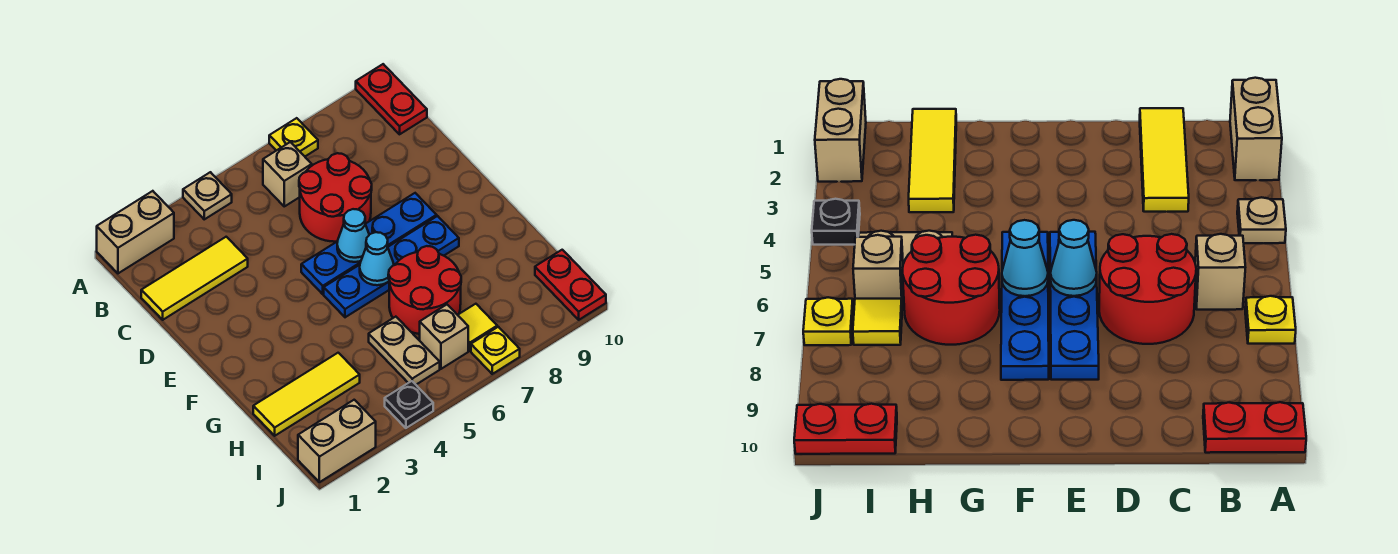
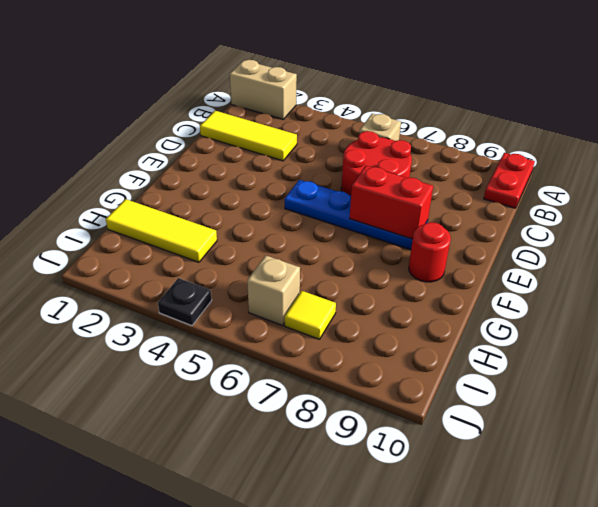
red 1x2 brick [350,166,433,239] -> none
red 1x1 round brick [409,222,451,282] -> none
none -> tan 1x1 plate [183,172,232,219]
none -> yellow 1x1 plate [269,118,318,156]
none -> blue 1x4 plate [324,216,459,317]

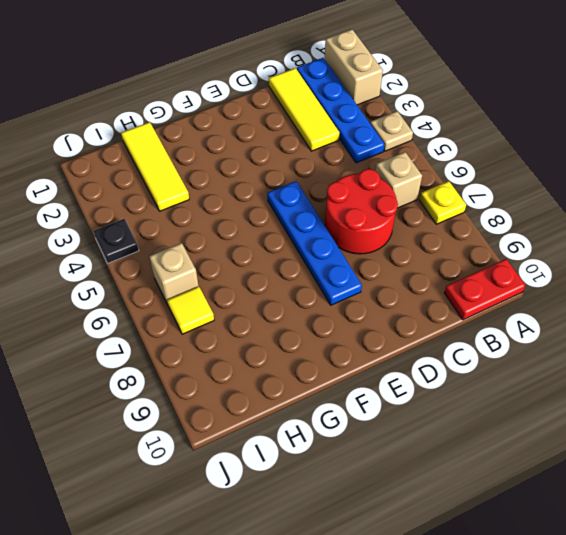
blue 1x4 plate [297,58,385,163] -> blue 1x4 plate moved to [324,216,459,317]
none -> red 2x2 round brick [388,246,461,334]
none -> tan 1x2 plate [369,317,440,385]
none -> red 1x2 plate [535,250,606,320]

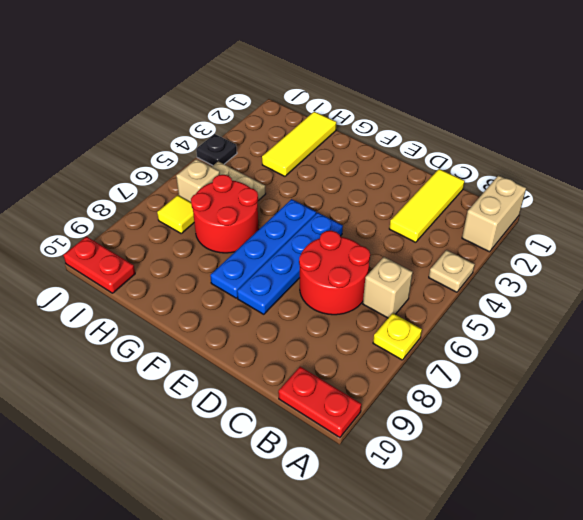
none -> tan 1x2 brick [298,400,376,482]
none -> yellow 1x1 plate [471,327,520,374]
none -> cyan 1x1 cone [337,209,369,262]

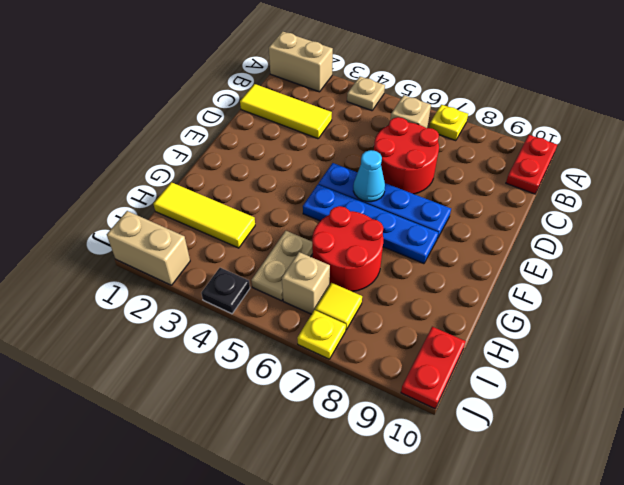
none -> cyan 1x1 cone [360,232,394,285]

